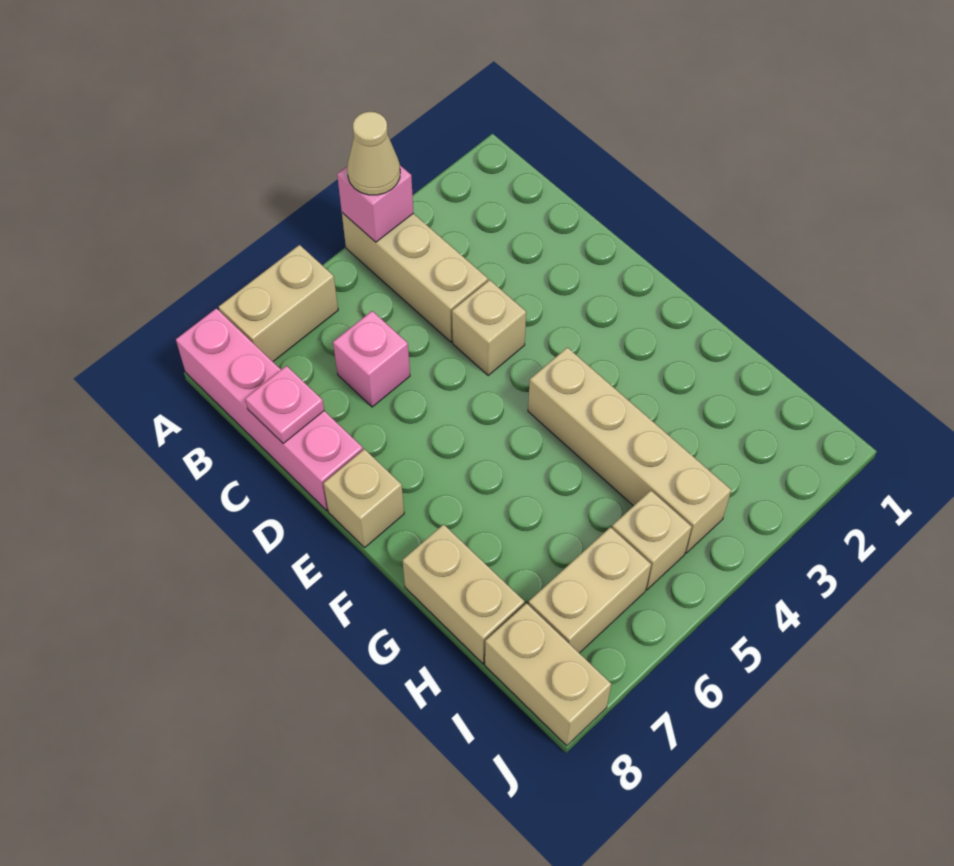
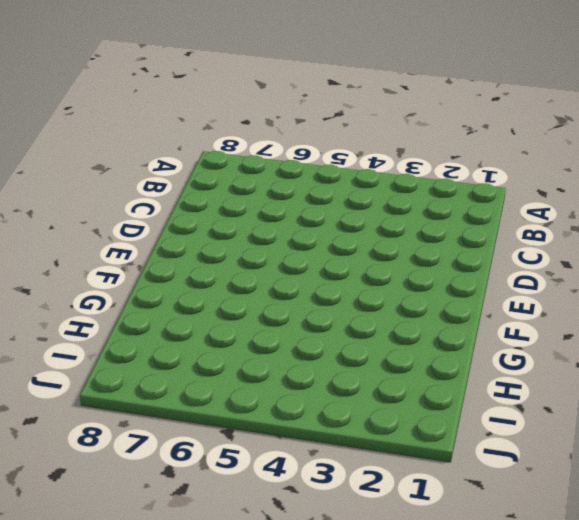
none -> tan 1x3 brick [342,213,488,342]
none -> tan 1x2 brick [219,245,338,361]
none -> pink 1x4 brick [176,308,363,511]

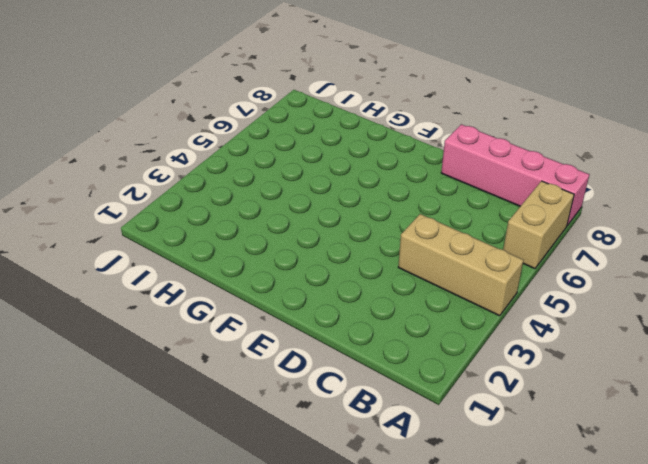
none -> pink 1x1 brick [333,311,410,407]
none -> tan 1x1 brick [452,280,526,375]
none -> tan 1x1 brick [323,449,404,547]

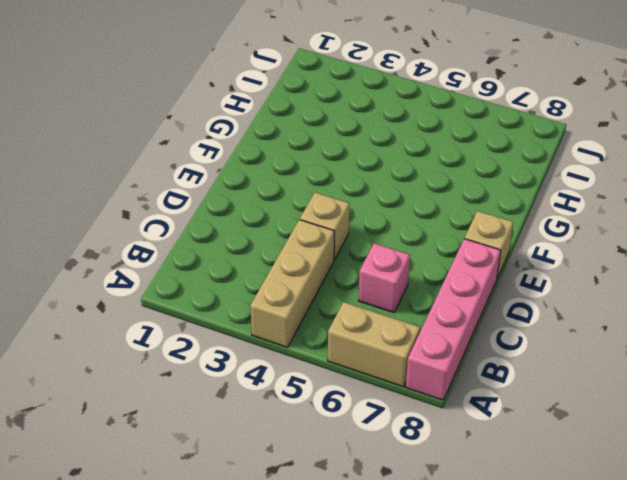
none -> tan 1x4 brick [528,347,731,553]
none -> tan 1x2 brick [403,524,525,664]
none -> tan 1x1 brick [612,491,692,590]

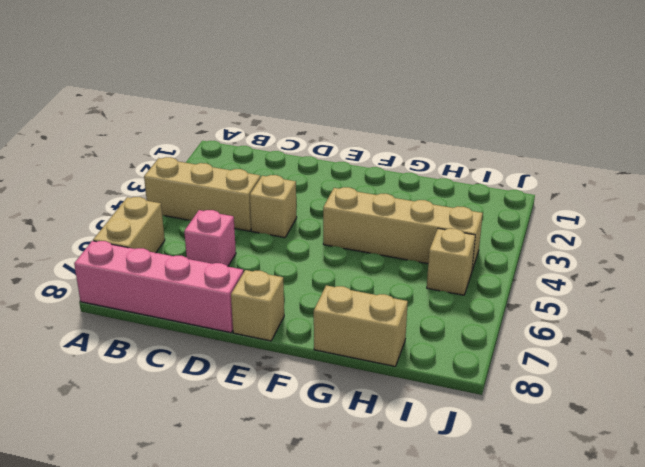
none -> tan 1x2 brick [528,527,651,653]
none -> tan 1x2 brick [485,603,611,746]
none -> pink 1x1 brick [337,165,413,242]

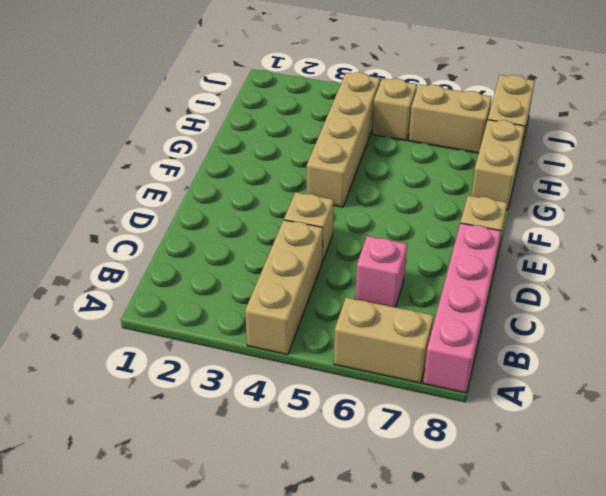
none -> pink 1x1 brick [337,165,413,242]
none -> pink 1x1 plate [245,366,324,443]
none -> tan 1x1 cone [347,112,400,195]

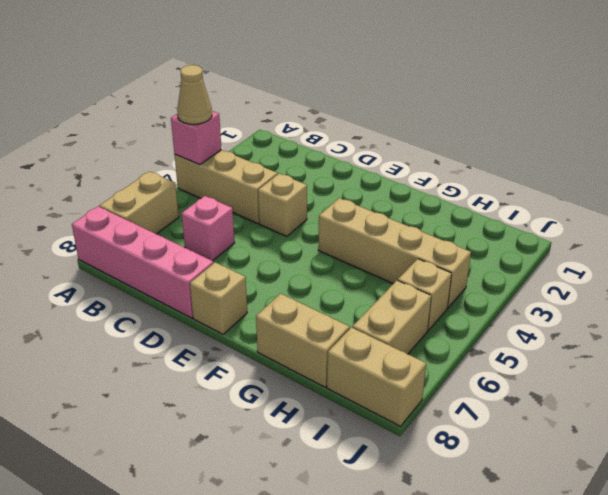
none -> pink 1x1 plate [245,366,324,443]

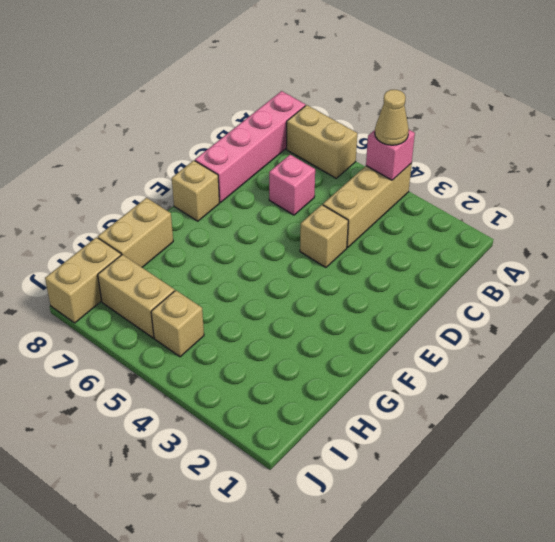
none -> tan 1x4 brick [528,347,731,553]
none -> pink 1x1 plate [245,366,324,443]

